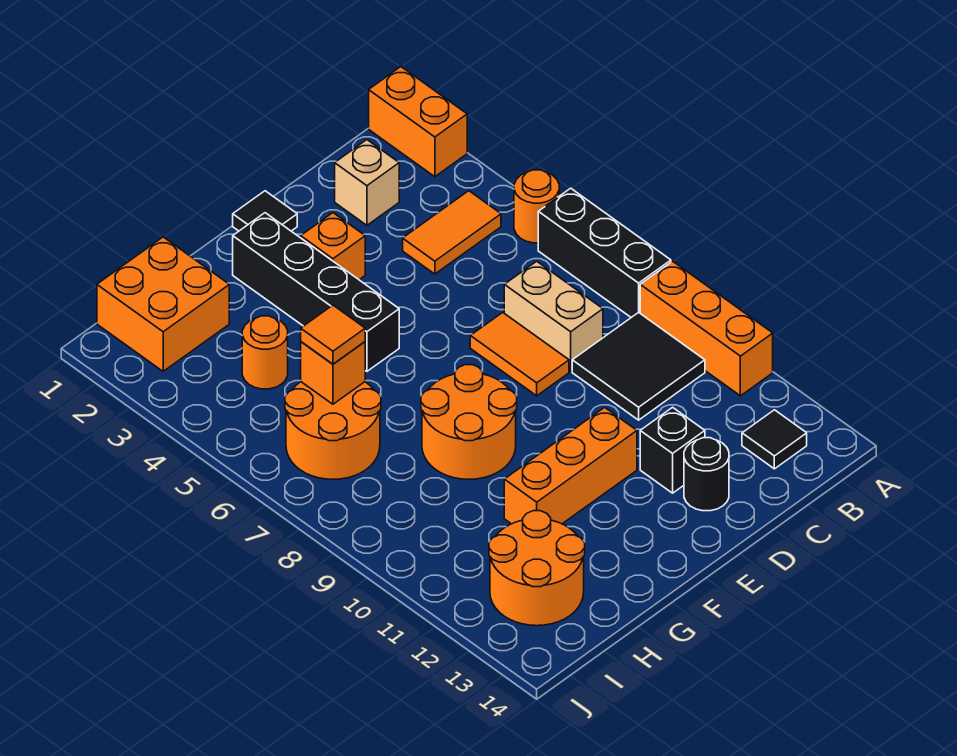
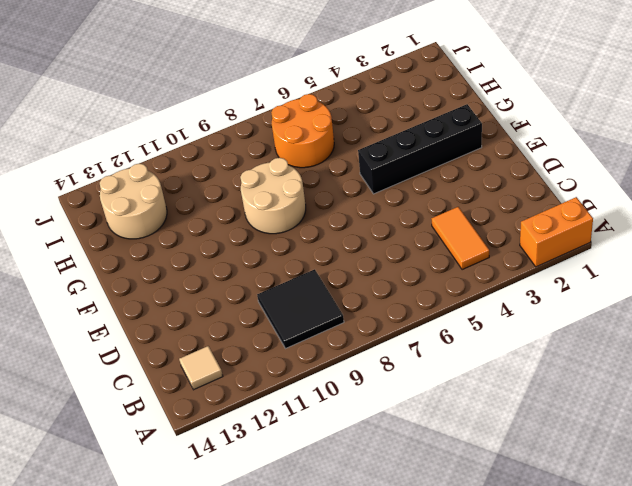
tan 1x1 tile [179,346,223,390] -> black 1x1 tile [742,410,807,469]
tan 2x2 round brick [240,158,306,234] -> orange 2x2 round brick [421,365,517,479]
tan 2x2 round brick [100,163,167,239] -> orange 2x2 round brick [489,511,585,626]
none -> orange 1x1 round brick [514,170,559,243]
none -> black 1x3 brick [538,188,671,317]
none -> orange 1x3 brick [640,261,773,396]

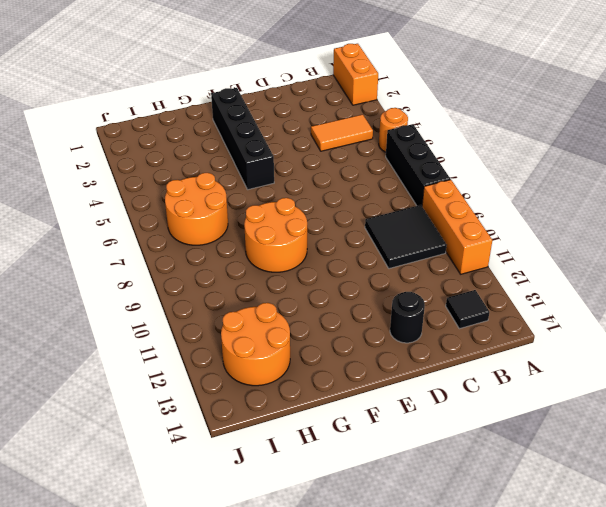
none -> tan 1x1 brick [335,140,399,225]
none -> tan 1x2 brick [504,261,603,371]
none -> orange 1x2 tile [470,313,569,396]

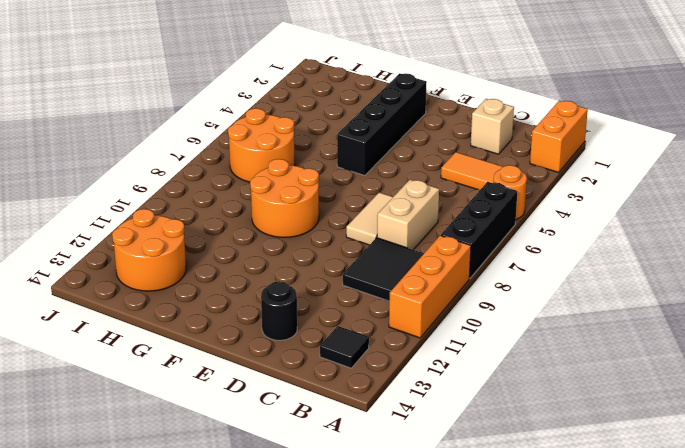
tan 1x2 tile [346,192,393,245] -> orange 1x2 tile [470,313,569,396]
none -> black 1x1 brick [640,407,705,493]
none -> black 1x1 tile [233,191,297,231]
none -> orange 1x1 brick [301,213,365,280]

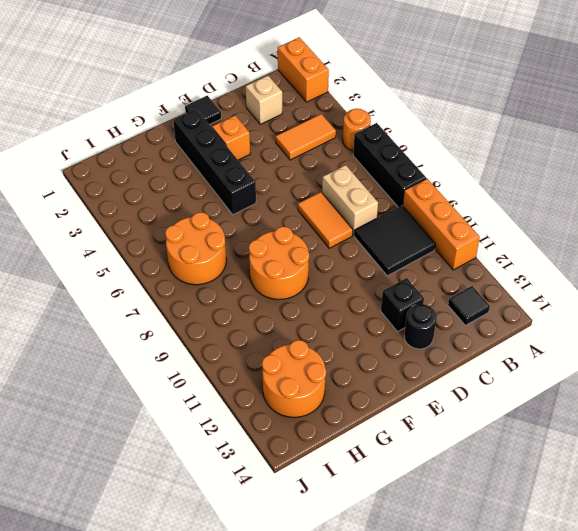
none -> orange 1x3 brick [504,407,637,524]
none -> orange 2x2 brick [97,237,229,371]
none -> orange 1x1 round brick [242,316,288,389]

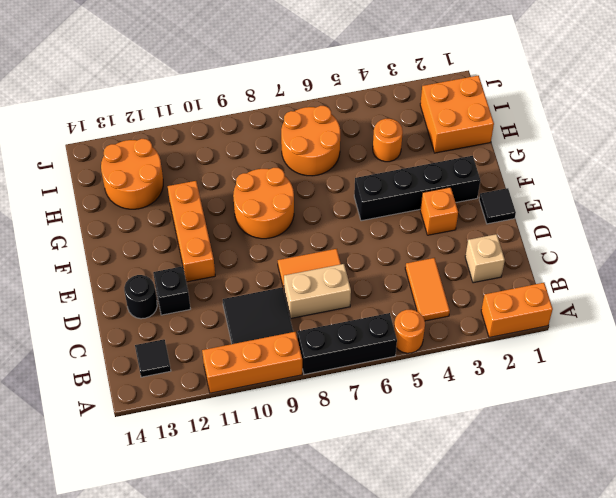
none -> orange 1x1 brick [301,342,365,404]
none -> orange 1x1 tile [301,305,365,364]

